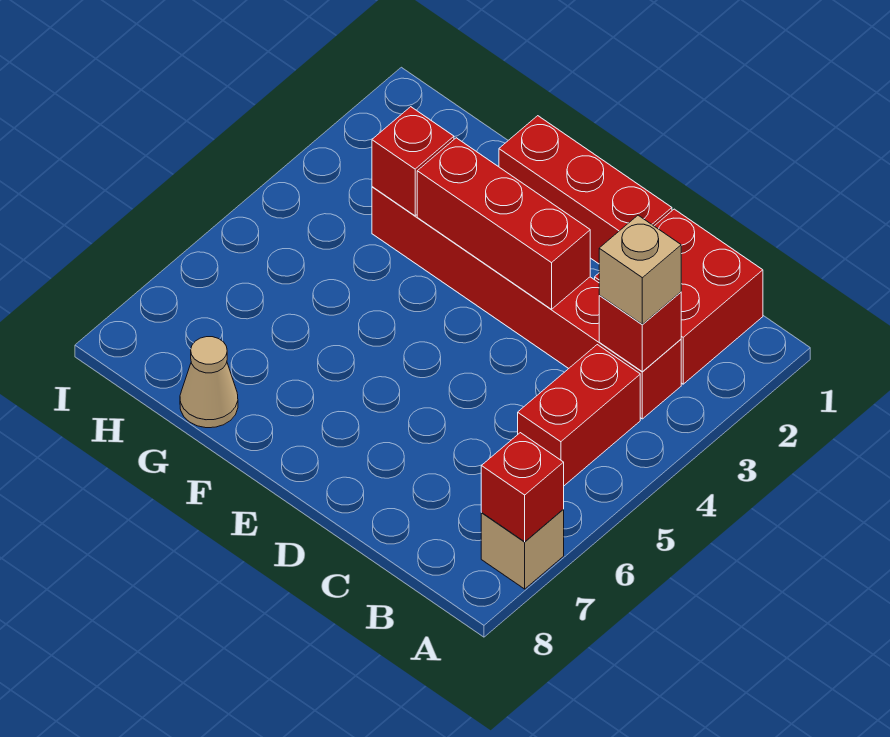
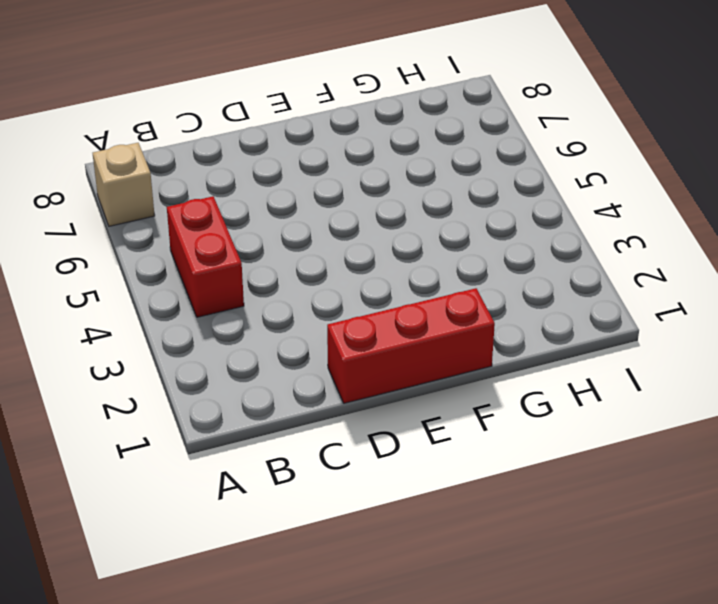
none -> red 2x2 brick [595,209,763,384]
none -> red 1x6 brick [372,187,681,419]

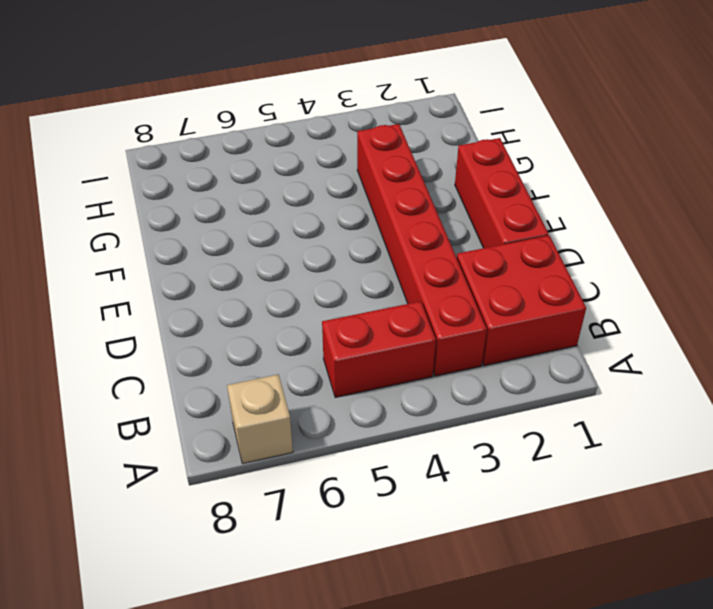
none -> tan 1x1 cone [180,337,238,428]
none -> red 1x1 brick [481,433,564,542]

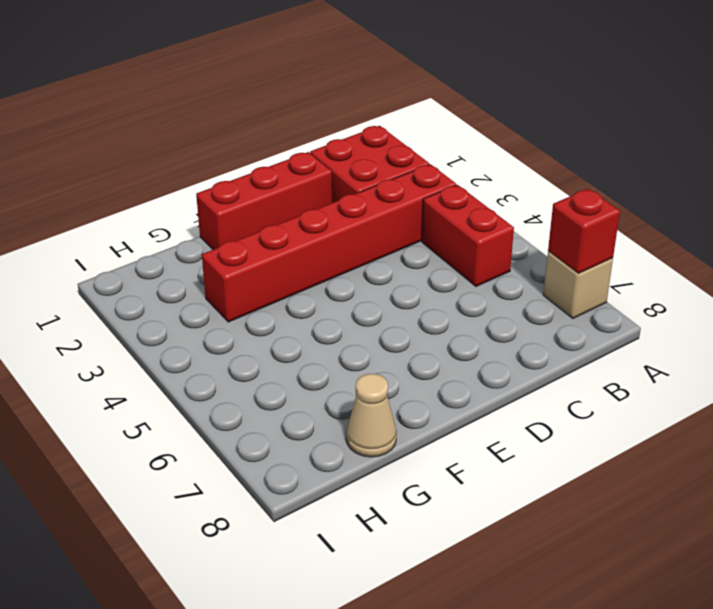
none -> red 1x1 brick [599,292,681,372]
none -> red 1x3 brick [417,138,590,309]

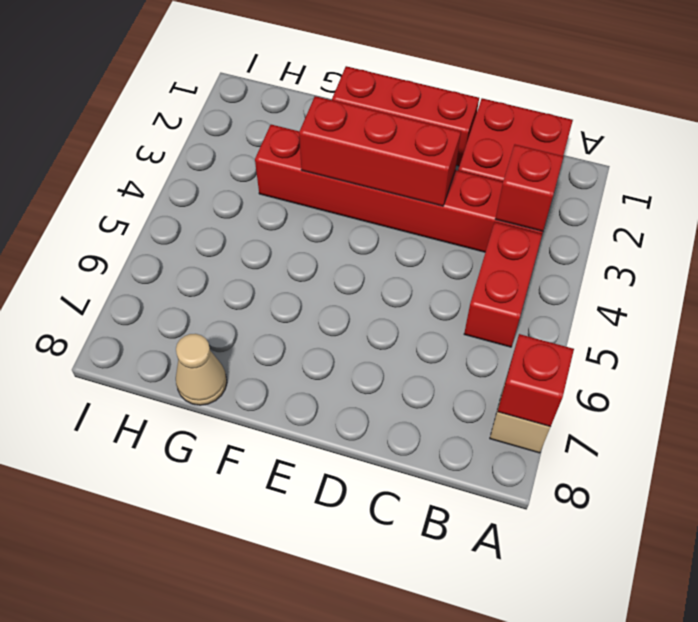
none -> red 1x1 brick [372,107,454,216]
none -> tan 1x1 brick [599,215,681,324]

